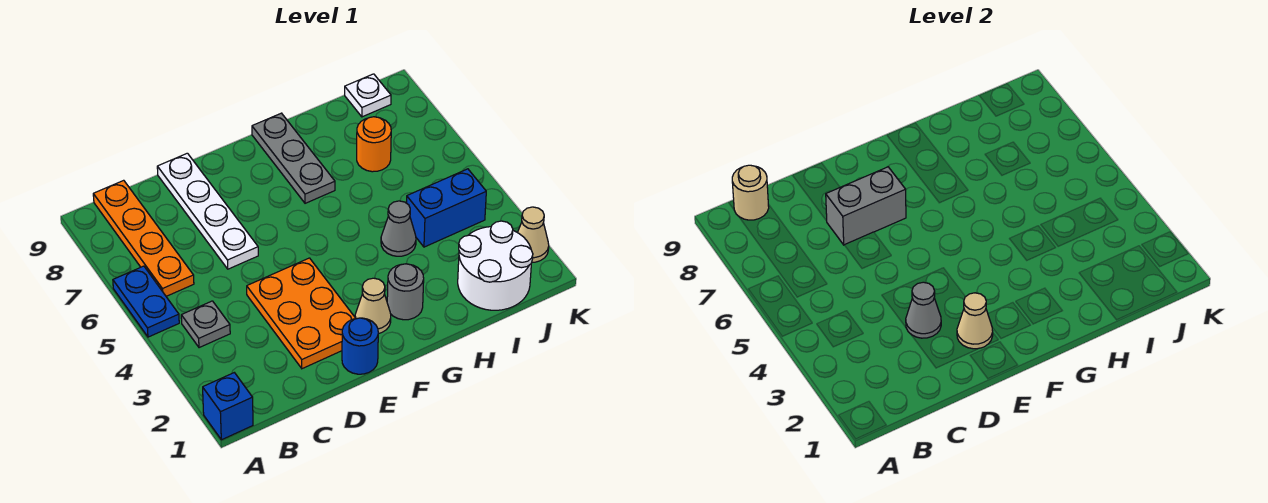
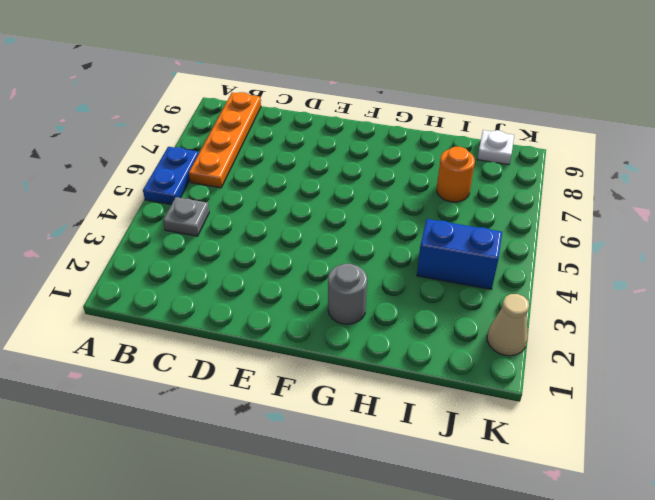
none -> blue 1x1 brick [203,373,253,440]
none -> orange 2x3 plate [247,258,356,369]
none -> white 1x4 plate [157,153,258,269]

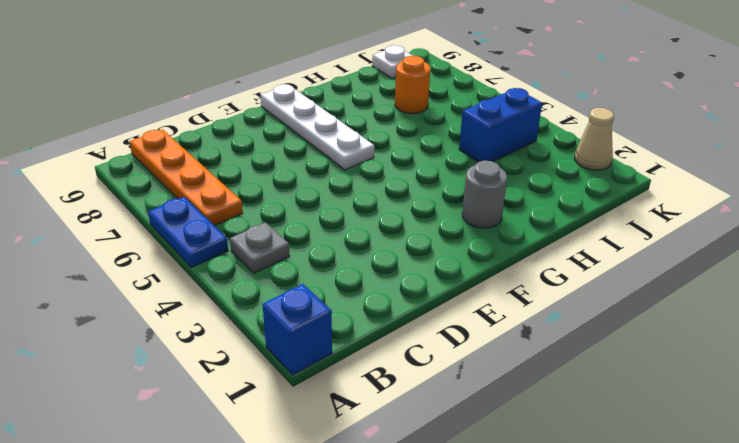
white 1x4 plate [261,84,374,170] -> white 1x4 plate moved to [157,153,258,269]
none -> orange 2x3 plate [247,258,356,369]
none -> blue 1x1 round brick [342,318,378,374]
none -> tan 1x1 cone [355,278,391,334]

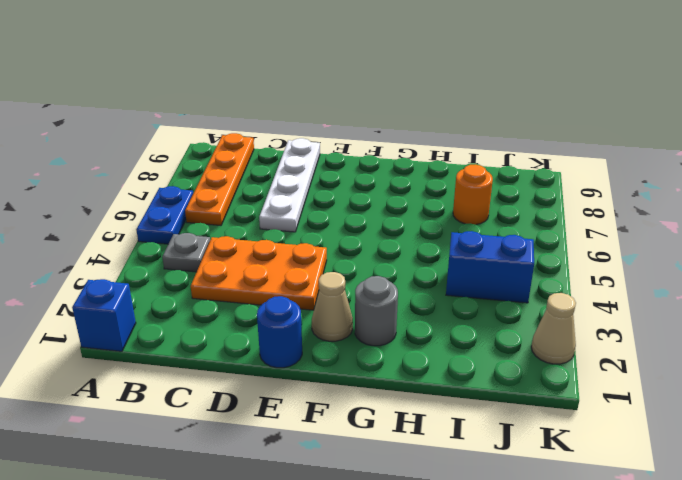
orange 2x3 plate [191,236,327,310] -> orange 2x3 plate turned to [247,258,356,369]
none -> grey 1x3 plate [252,113,335,203]
none -> grey 1x1 cone [381,201,416,256]
none -> white 2x2 round brick [458,221,533,310]

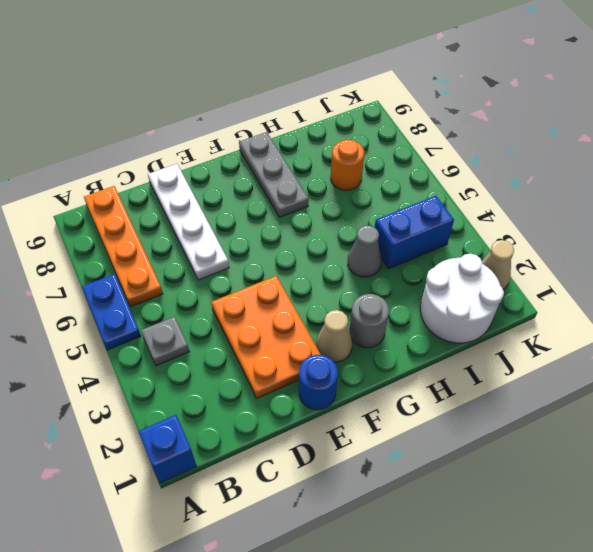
none -> white 1x1 plate [345,74,391,117]
none -> tan 1x1 round brick [732,165,769,220]
none -> grey 1x1 cone [906,282,941,338]

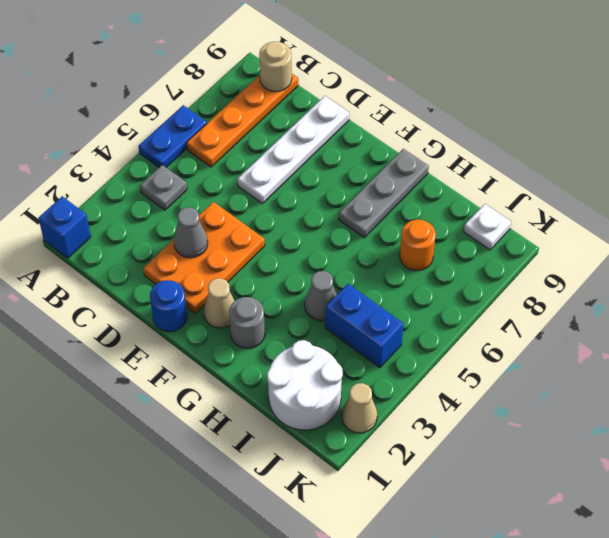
none -> grey 1x2 brick [826,167,906,245]
none -> tan 1x1 cone [957,293,993,349]

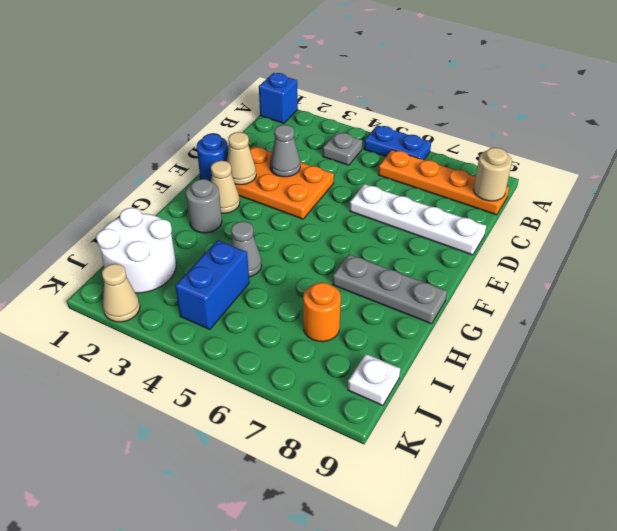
none -> grey 1x2 brick [826,167,906,245]

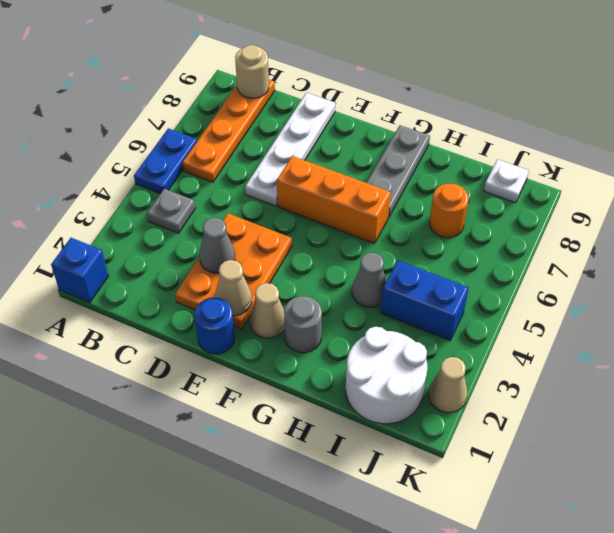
orange 1x3 brick [277,156,391,244] -> none
none -> grey 1x2 brick [826,167,906,245]

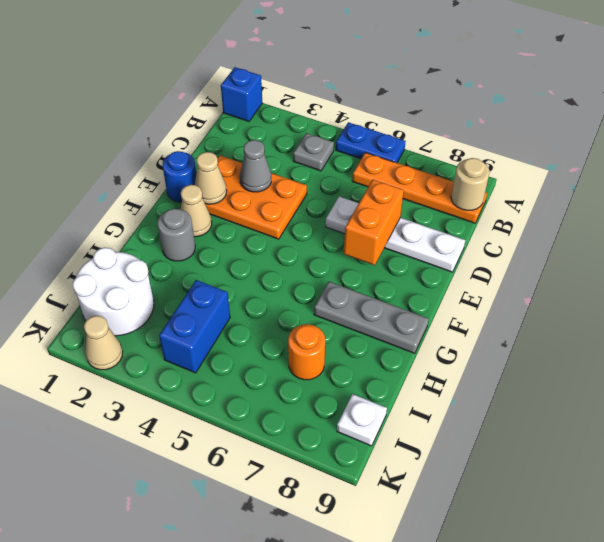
orange 1x2 brick [344,179,404,265] -> grey 1x2 brick [826,167,906,245]
none -> grey 1x1 cone [381,201,416,256]

